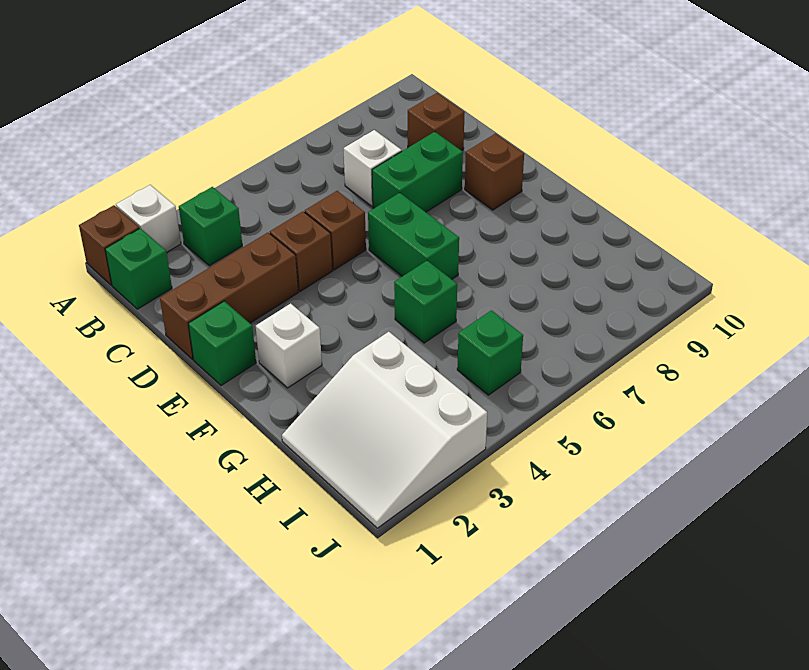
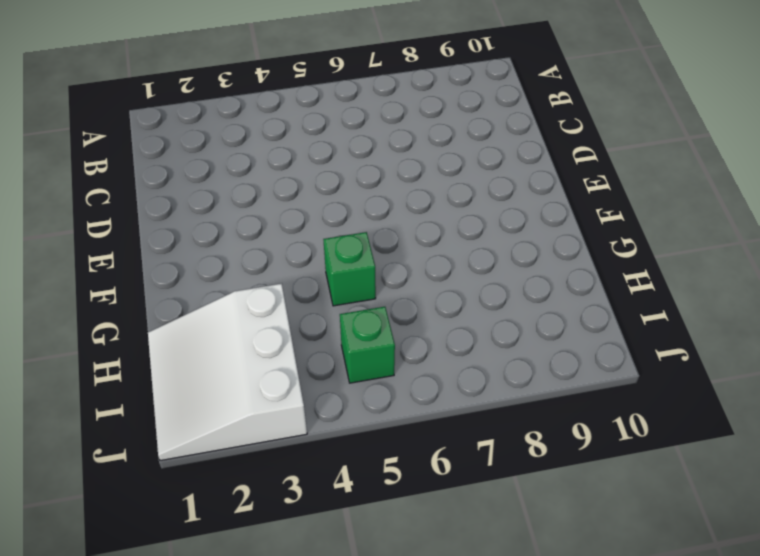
none -> brown 1x1 brick [79,205,139,285]
none -> white 1x1 brick [116,185,181,252]
none -> green 1x1 brick [105,228,172,309]

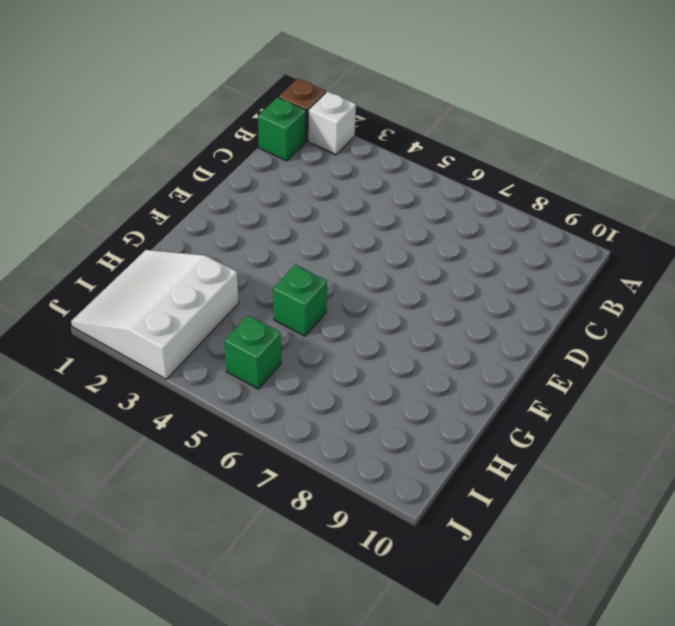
none -> green 1x1 brick [179,187,242,266]
none -> white 1x1 brick [343,130,402,206]
none -> brown 1x1 brick [408,93,465,151]

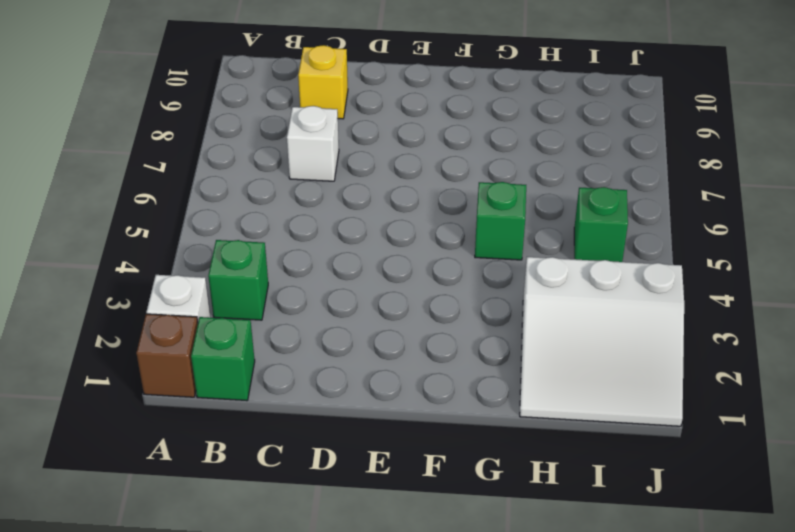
yellow 1x1 brick [298,45,348,119] -> brown 1x1 brick [408,93,465,151]
none -> brown 1x3 brick [160,233,298,359]
none -> brown 1x1 brick [270,211,333,291]
none -> brown 1x1 brick [305,191,366,270]

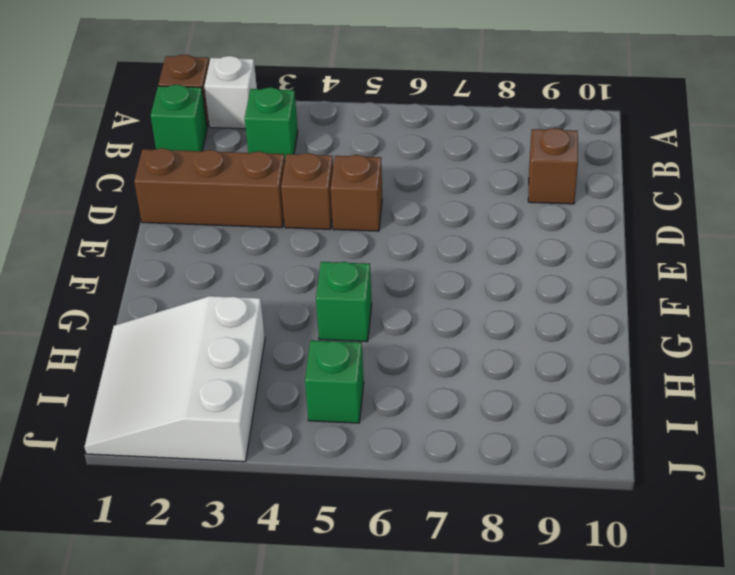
none -> white 1x1 brick [343,130,402,206]
none -> green 1x2 brick [372,132,463,212]
none -> green 1x1 brick [188,301,256,385]

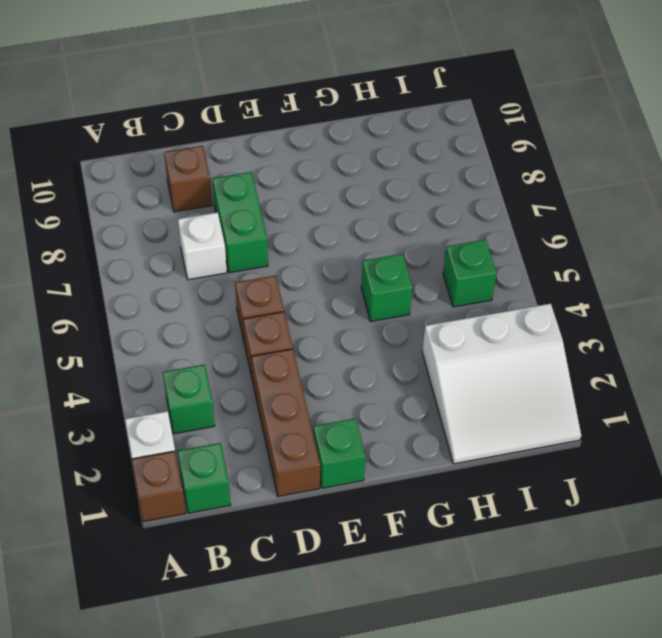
none -> green 1x2 brick [368,193,459,279]
none -> brown 1x1 brick [465,134,524,210]
none -> white 1x1 brick [256,303,322,388]

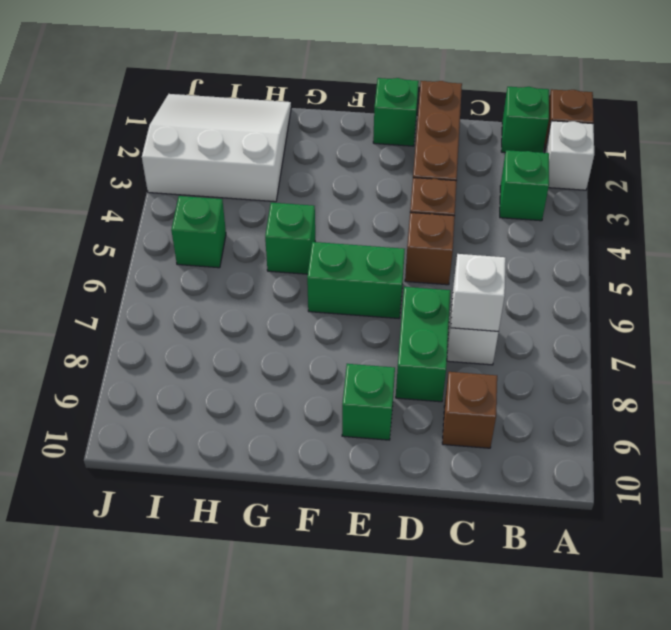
white 1x1 brick [451,254,506,331] -> white 1x1 brick moved to [256,303,322,388]
green 1x1 brick [342,364,395,440] -> brown 1x1 brick [465,134,524,210]

